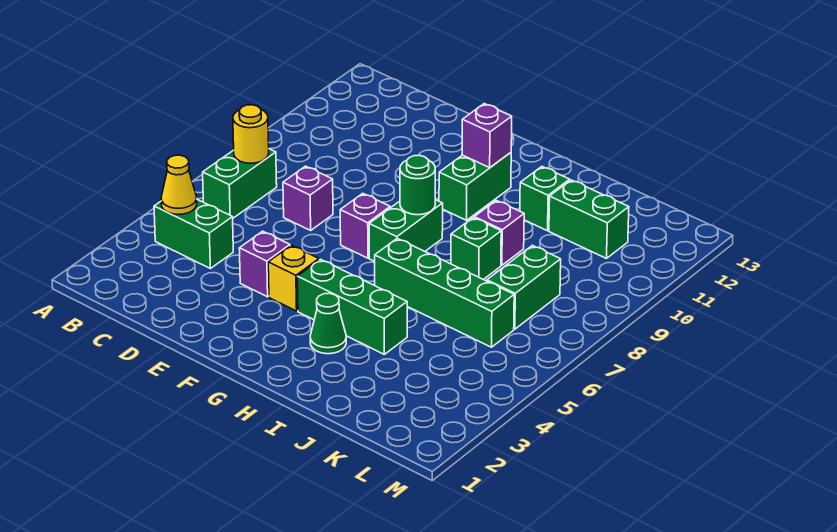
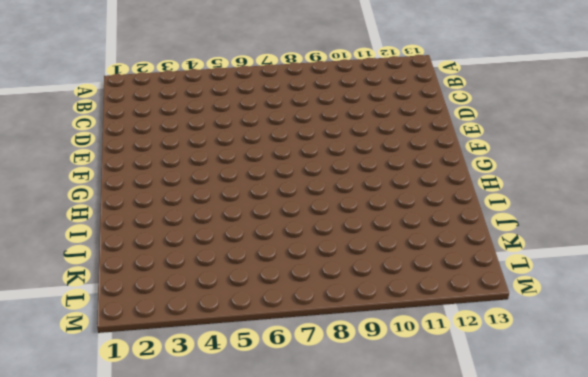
none -> green 1x2 brick [154,200,233,268]
none -> green 1x2 brick [203,149,277,218]
none -> purple 1x1 brick [283,166,333,230]

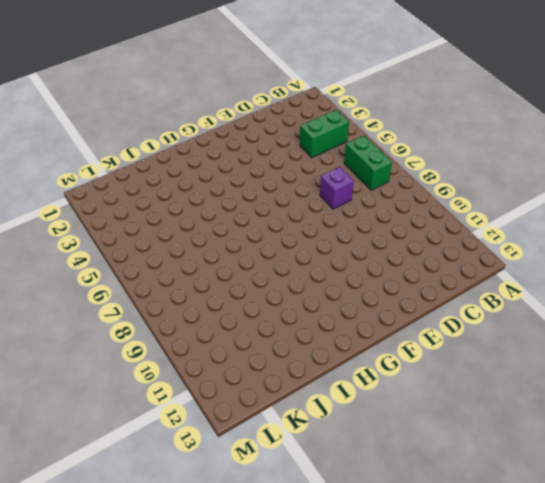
none -> purple 1x1 brick [239,231,290,297]
none -> yellow 1x1 brick [268,245,319,311]
none -> purple 1x1 brick [340,193,390,258]

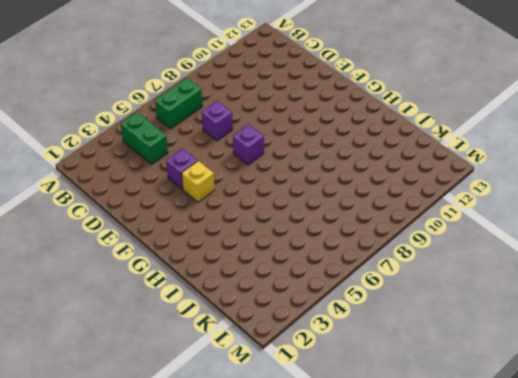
none -> green 1x3 brick [297,259,407,354]
none -> green 1x2 brick [369,200,443,262]
none -> green 1x2 brick [439,153,511,220]

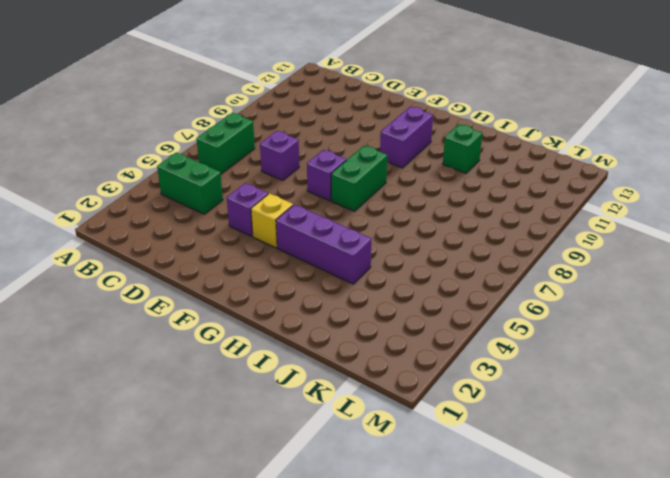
purple 1x3 brick [276,204,372,284] -> green 1x3 brick [297,259,407,354]
purple 1x2 brick [380,106,433,168] -> green 1x2 brick [439,153,511,220]
none -> green 1x1 cone [310,293,346,354]
none -> green 1x4 brick [375,238,514,347]
none -> green 1x1 brick [451,218,501,280]

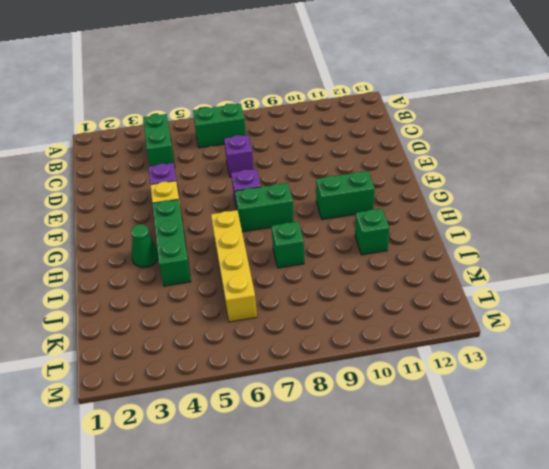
yellow 1x4 brick [211,210,257,322] -> green 1x4 brick [375,238,514,347]
none -> purple 1x1 brick [474,200,524,265]
none -> green 1x2 brick [549,180,629,258]
none -> green 1x2 brick [487,245,561,329]

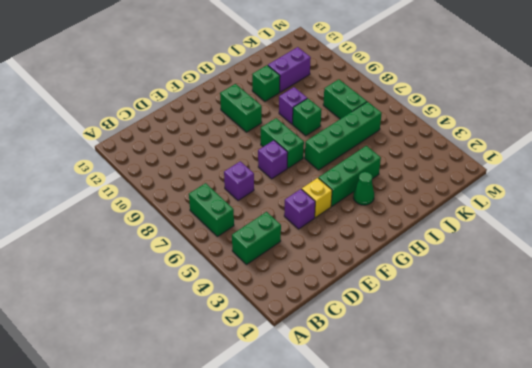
purple 1x2 brick [268,47,311,92] -> green 1x2 brick [549,180,629,258]
none -> yellow 1x1 cone [161,155,197,215]
none -> yellow 1x1 round brick [233,105,269,163]
none -> green 1x1 round brick [400,155,435,215]

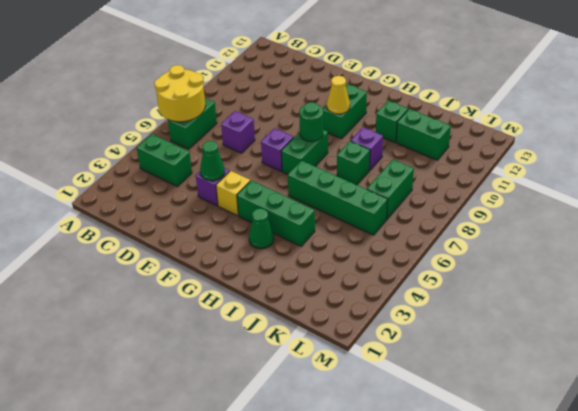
yellow 2x2 round brick [154,65,205,122] -> yellow 1x1 round brick [233,105,269,163]
green 1x1 cone [200,141,225,181] -> none
yellow 1x1 cone [327,76,350,114] -> yellow 1x1 cone moved to [161,155,197,215]
none -> purple 1x1 brick [462,104,512,168]

